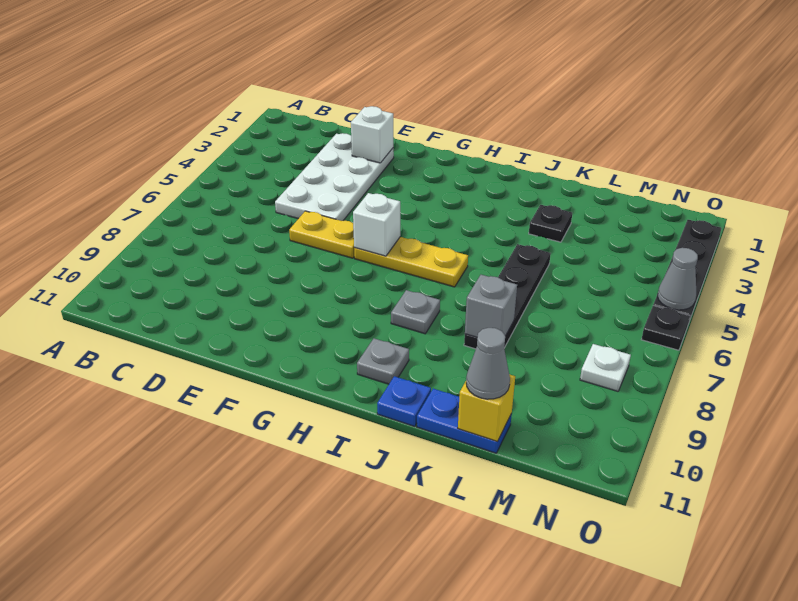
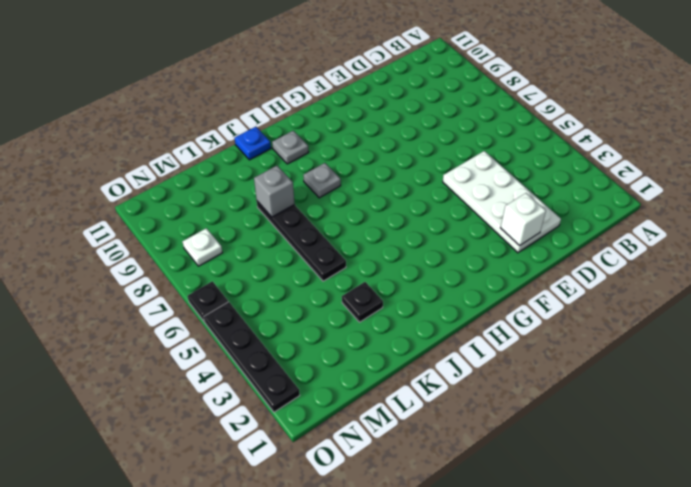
none -> yellow 1x2 plate [289,211,354,258]
none -> yellow 1x3 plate [354,237,468,287]
none -> blue 1x2 plate [417,389,512,453]

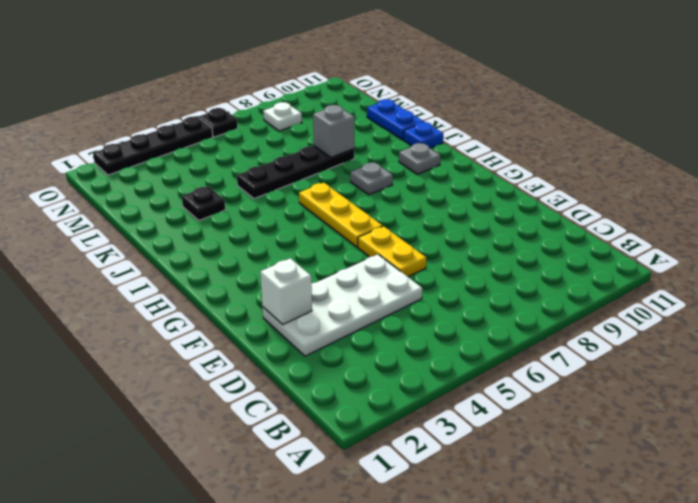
none -> white 1x1 brick [353,193,400,256]
none -> yellow 1x1 brick [458,374,515,441]
none -> grey 1x1 cone [658,248,698,310]

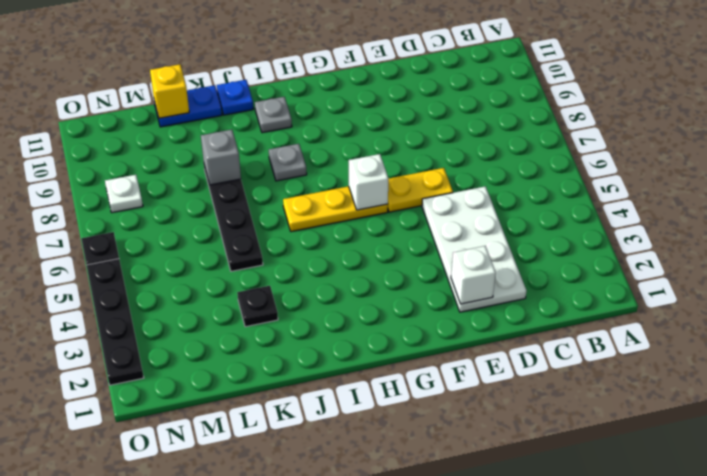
none -> grey 1x1 cone [658,248,698,310]
none -> grey 1x1 cone [466,328,510,399]

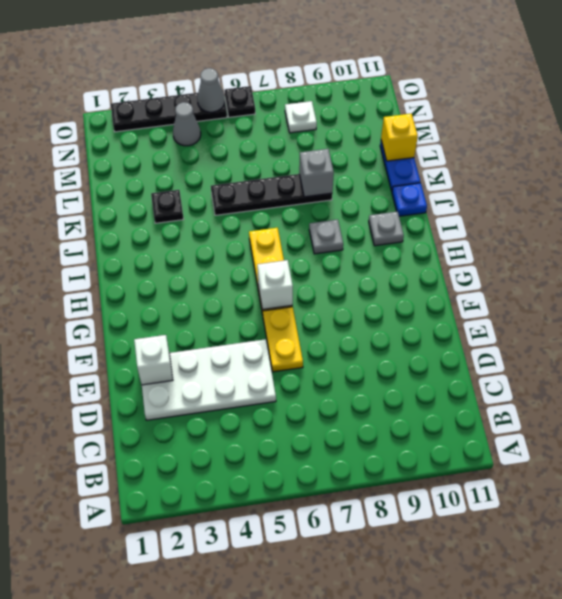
grey 1x1 cone [173,102,201,146] -> grey 1x1 cone moved to [466,328,510,399]

